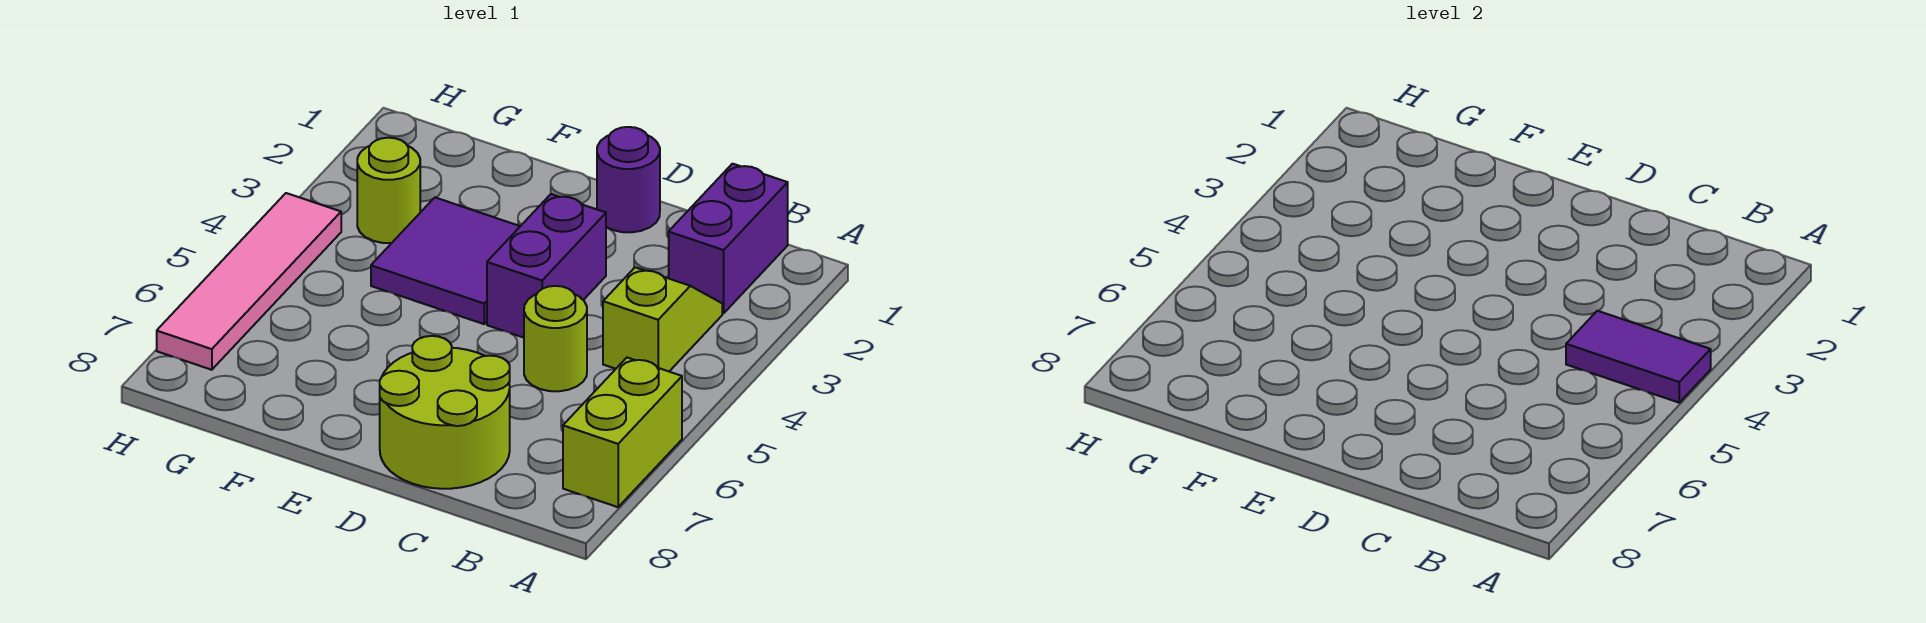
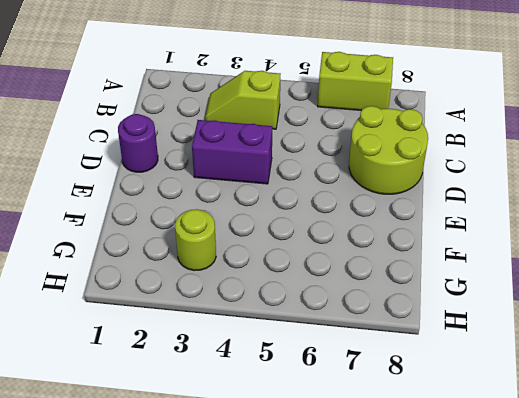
none -> purple 1x2 brick [669,164,788,313]
none -> lime 1x1 round brick [524,286,587,391]

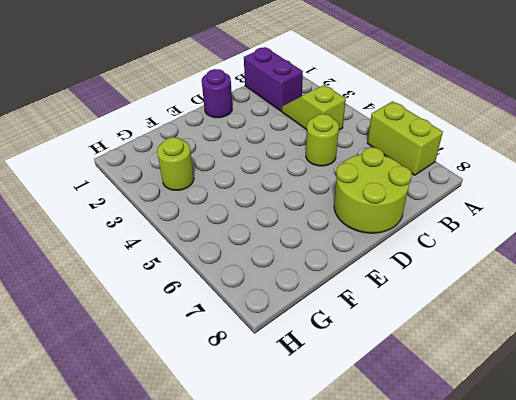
none -> purple 1x2 brick [487,194,606,338]
none -> purple 2x2 tile [371,198,520,324]

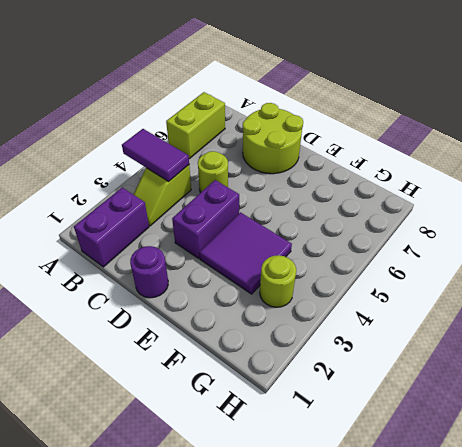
none -> pink 1x4 tile [157,193,341,370]

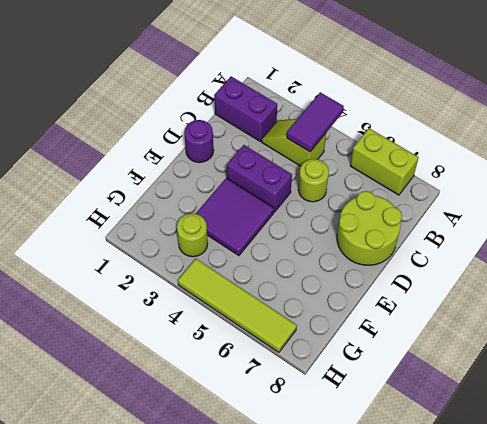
lime 1x4 tile [178,259,297,352] -> pink 1x4 tile [157,193,341,370]

